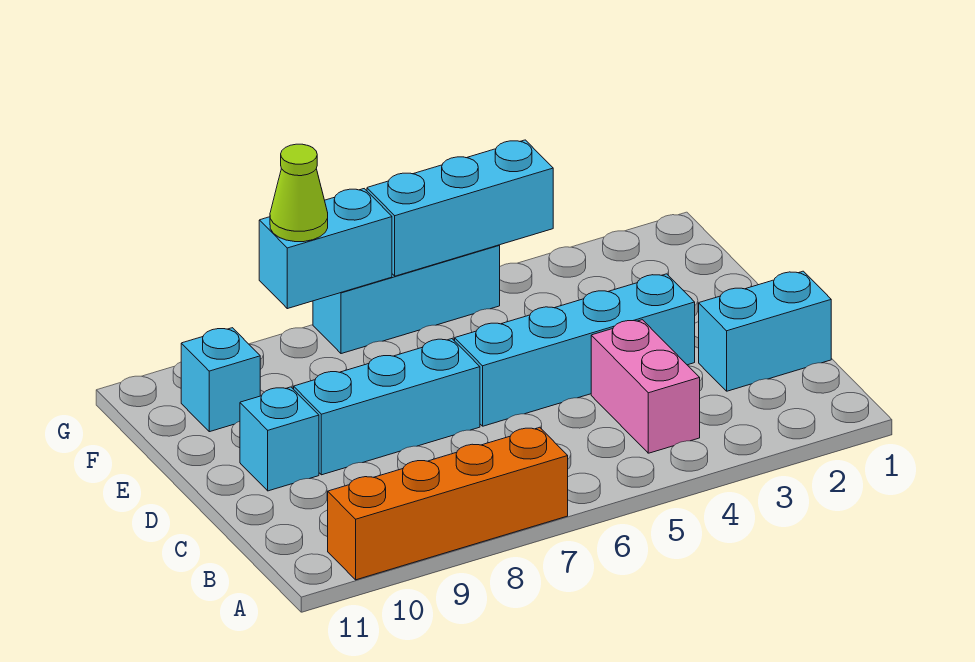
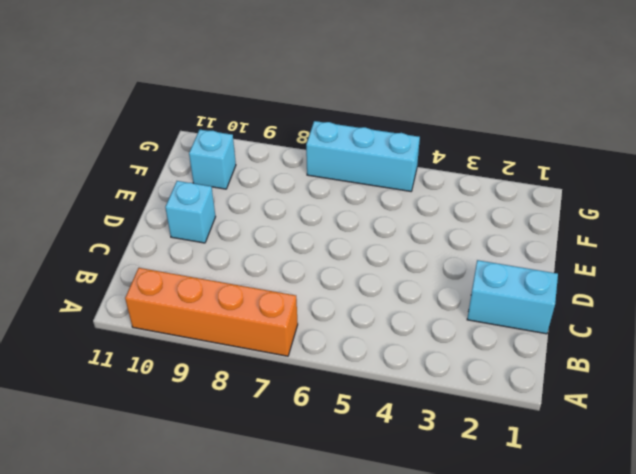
none -> pink 1x2 brick [591,320,700,453]
none -> cyan 1x4 brick [455,274,695,426]

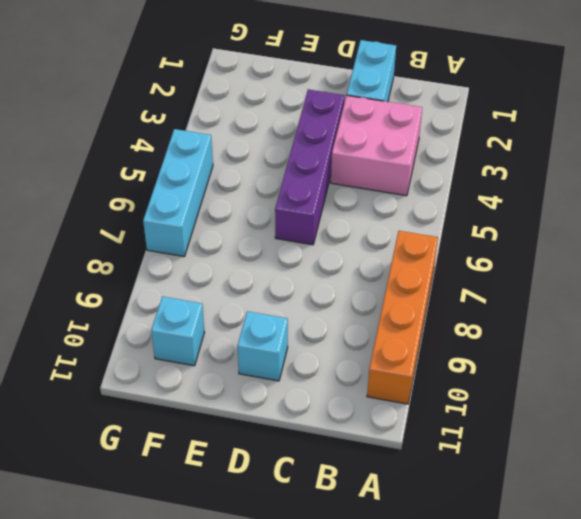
pink 2x2 brick [331,95,422,196] -> pink 1x2 brick [591,320,700,453]
purple 1x4 brick [275,89,345,245] -> cyan 1x4 brick [455,274,695,426]
none -> cyan 1x3 brick [294,339,480,475]
none -> cyan 1x3 brick [367,140,553,276]

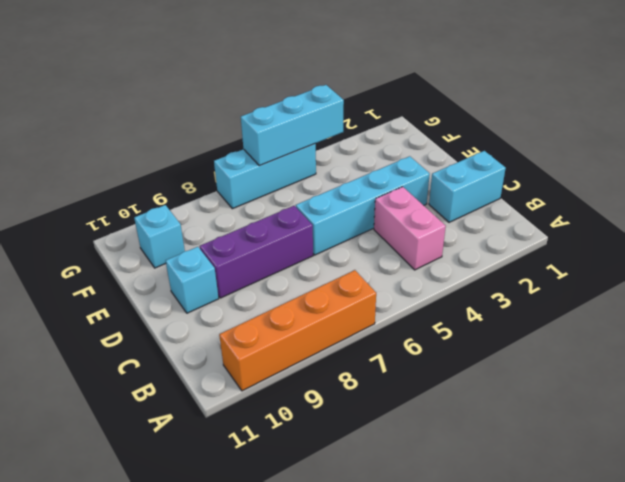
purple 1x3 brick [200,206,313,298] -> cyan 1x3 brick [294,339,480,475]
none -> cyan 1x2 brick [259,189,392,309]
none -> lime 1x1 cone [270,144,328,242]

